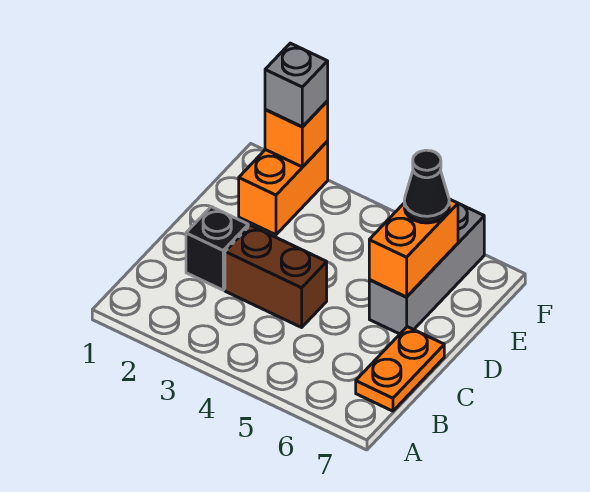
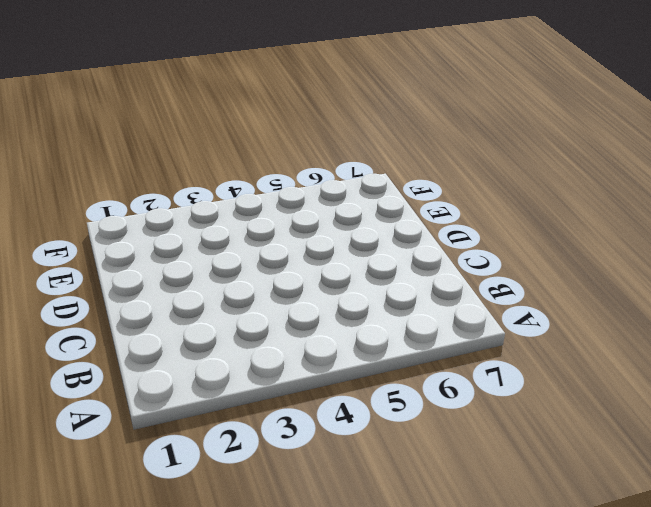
none -> orange 1x2 plate [356,327,444,411]
none -> black 1x1 brick [186,207,248,290]

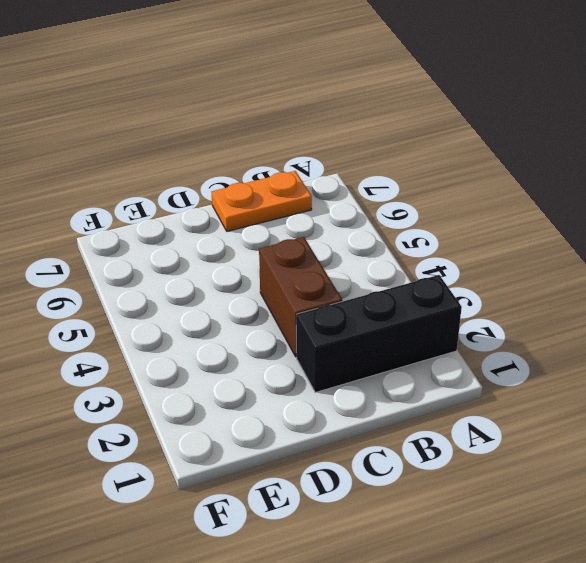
black 1x3 brick [296,275,462,392] -> black 1x1 brick [186,207,248,290]
none -> grey 1x3 brick [369,204,484,334]
none -> orange 1x2 brick [239,141,328,235]

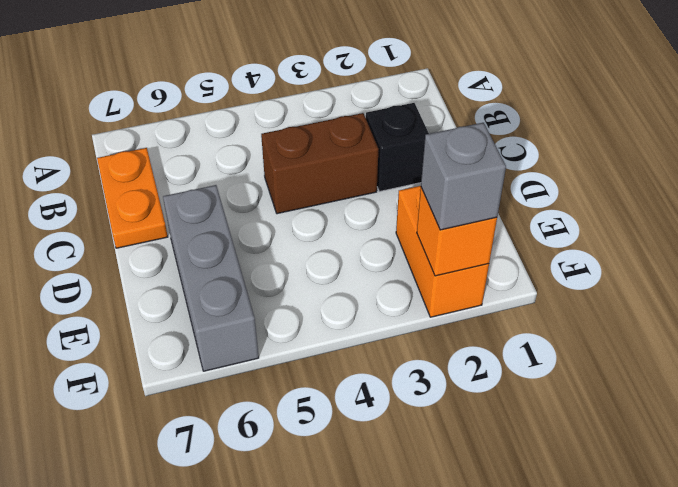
none -> orange 1x2 brick [369,199,458,297]
none -> black 1x1 cone [404,150,449,223]

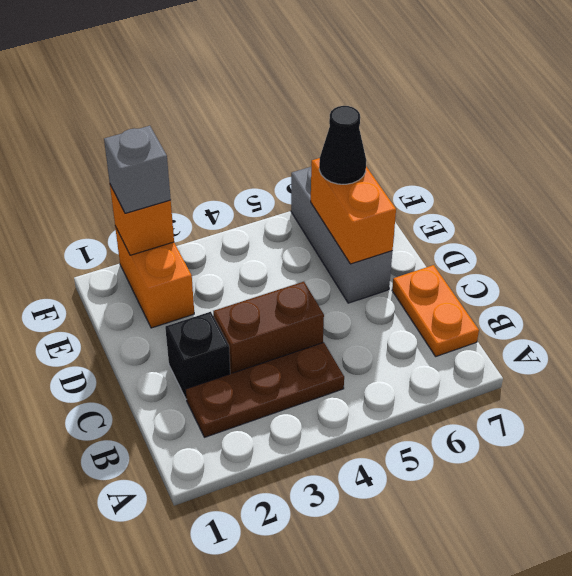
brown 1x3 plate [186,343,344,437] -> none

